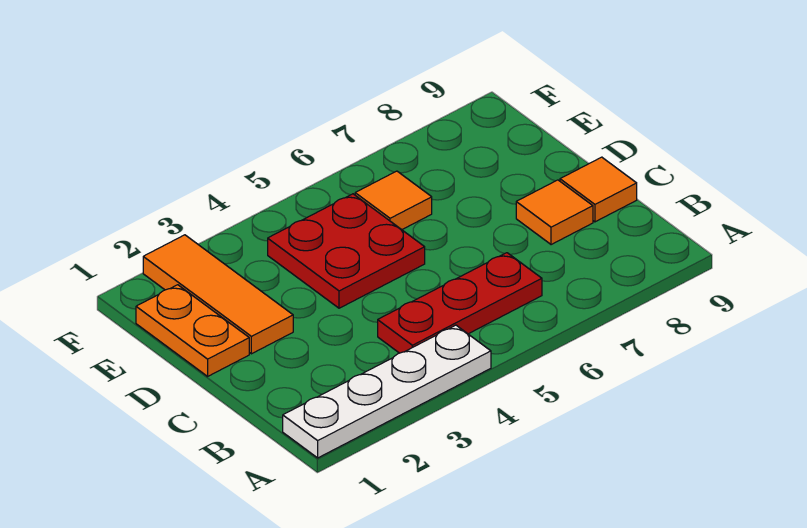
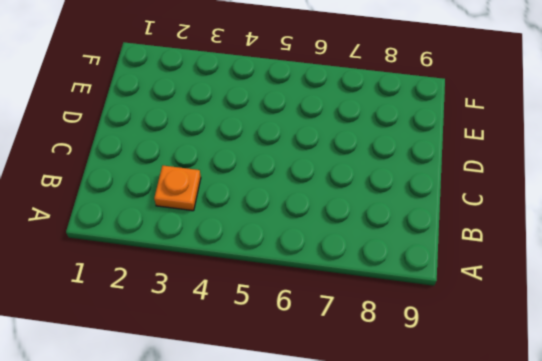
orange 1x1 plate [154,166,201,211] -> none
none -> white 1x4 plate [283,325,491,458]
none -> red 1x3 plate [378,253,542,353]

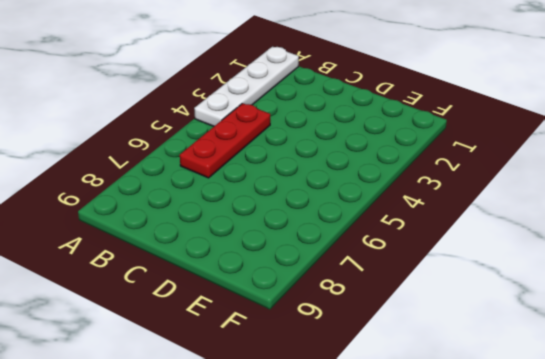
none -> orange 1x1 tile [516,180,593,245]
none -> orange 1x1 tile [560,157,637,222]

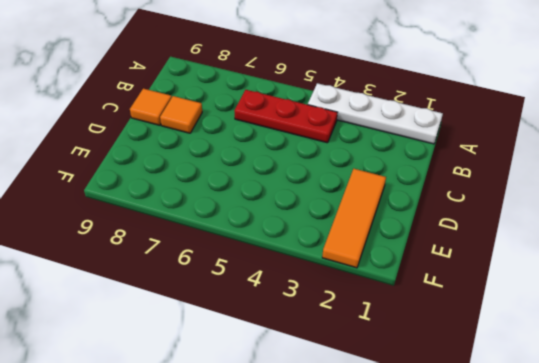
none -> orange 1x2 plate [136,285,249,376]
none -> red 2x2 plate [268,194,425,308]

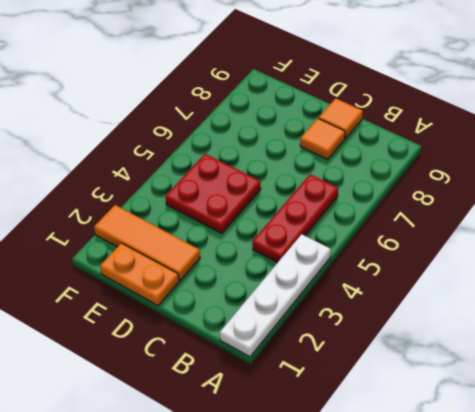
none -> orange 1x1 tile [355,171,432,230]

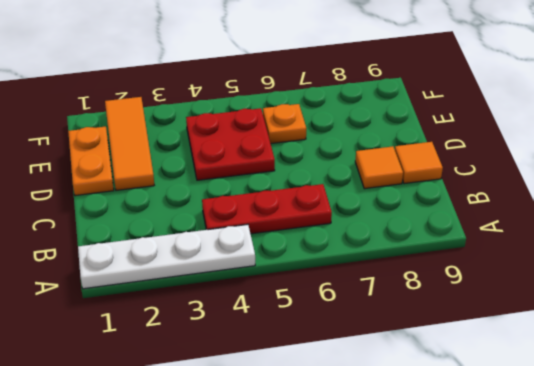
orange 1x1 plate [263,104,306,144] -> orange 1x1 tile [355,171,432,230]

